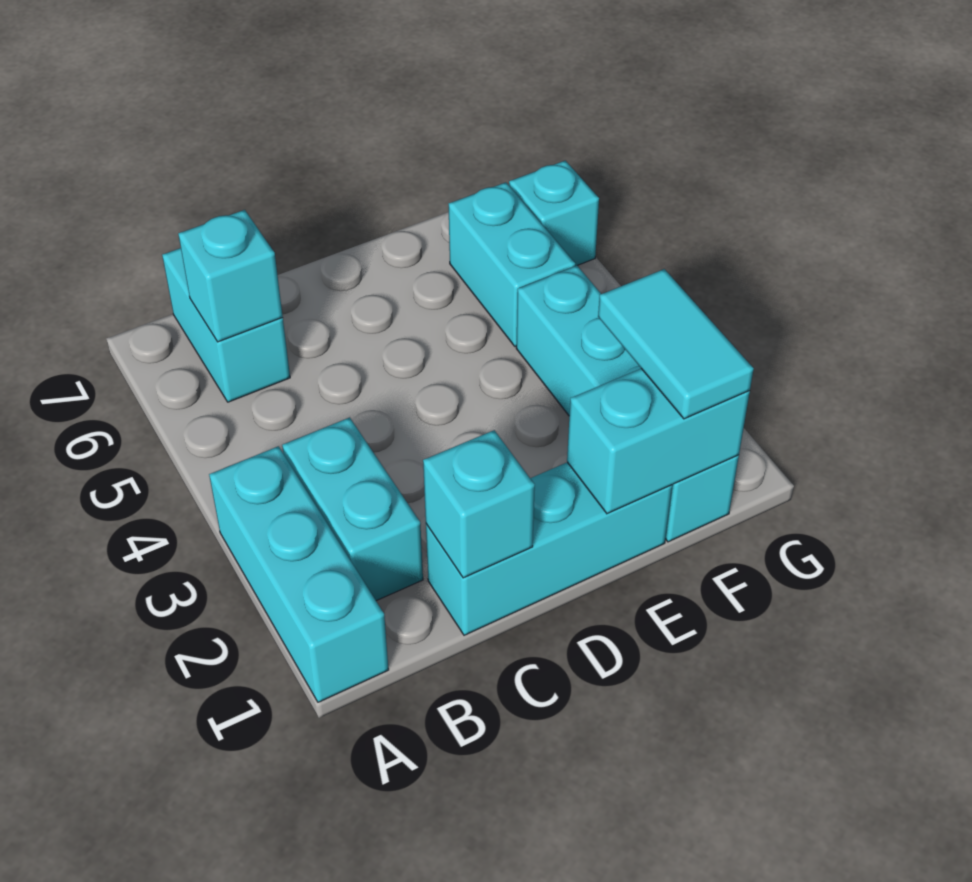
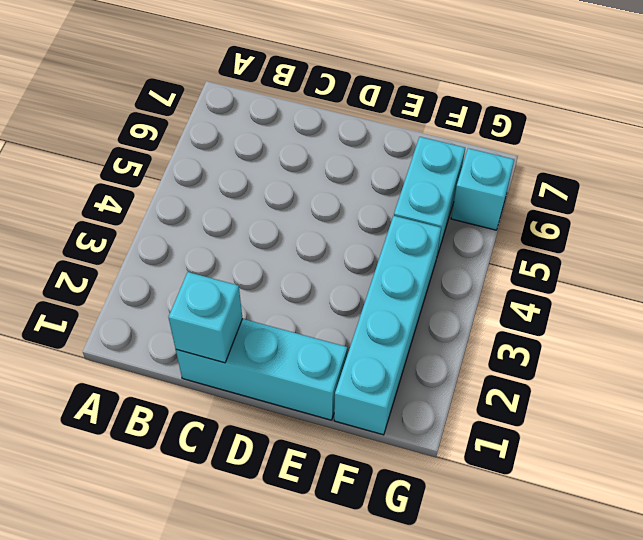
none -> cyan 1x3 brick [209,446,389,702]
none -> cyan 1x2 brick [282,417,423,601]

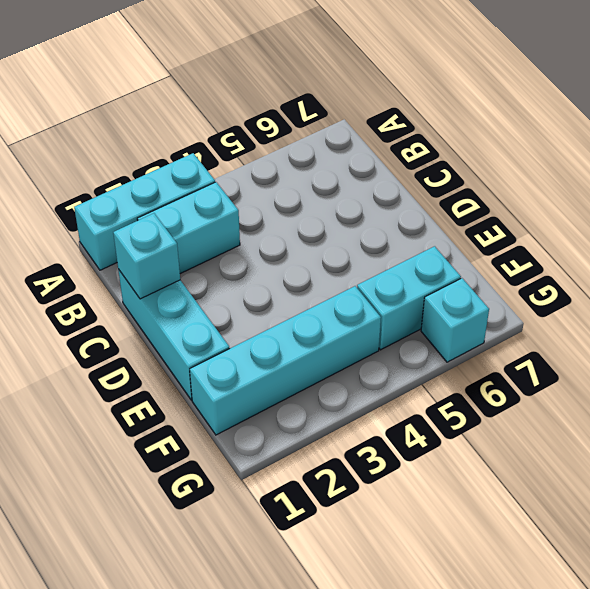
none -> cyan 1x2 brick [162,248,290,402]
none -> cyan 1x1 brick [178,210,283,342]

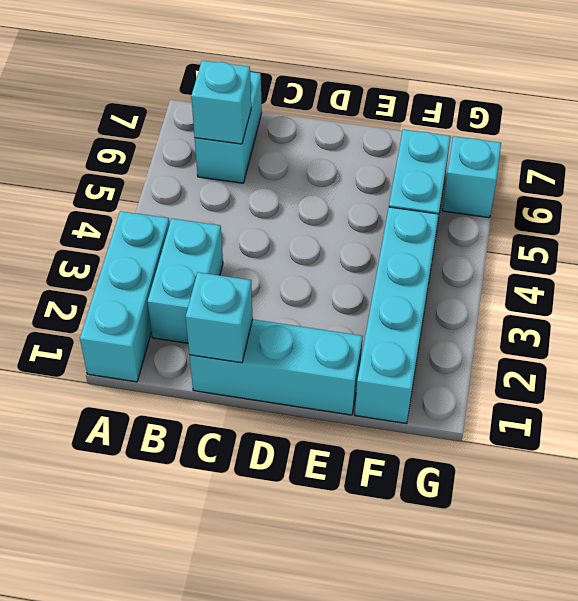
none -> cyan 1x2 brick [567,369,750,514]
none -> cyan 1x2 tile [598,269,754,419]

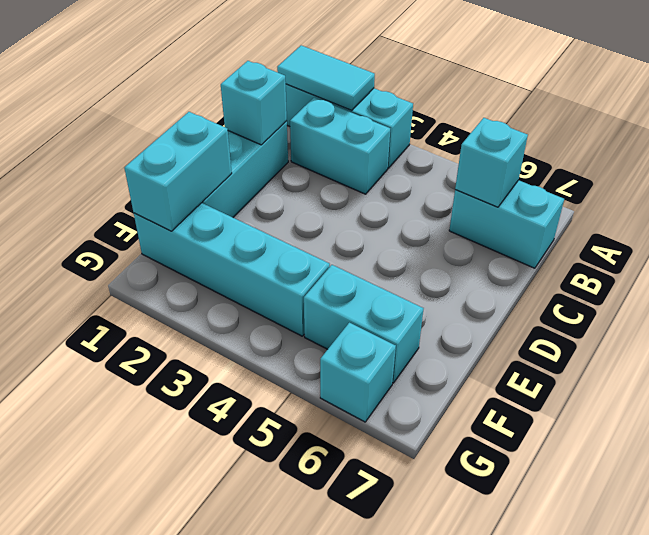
cyan 1x2 tile [277,45,375,110] -> cyan 1x2 tile moved to [598,269,754,419]

